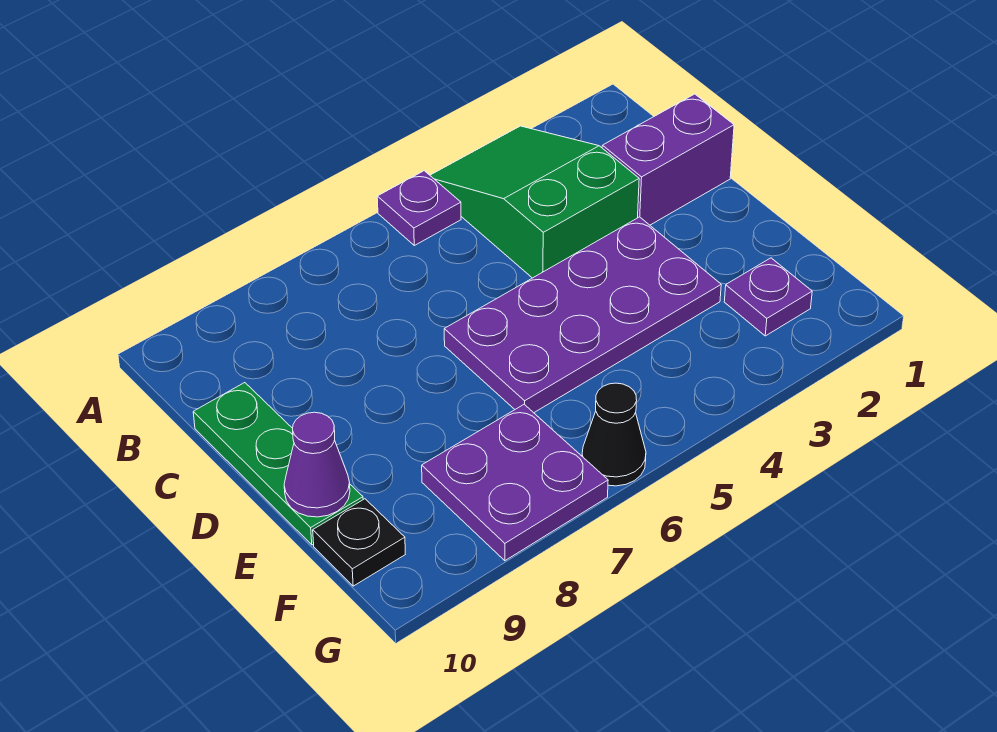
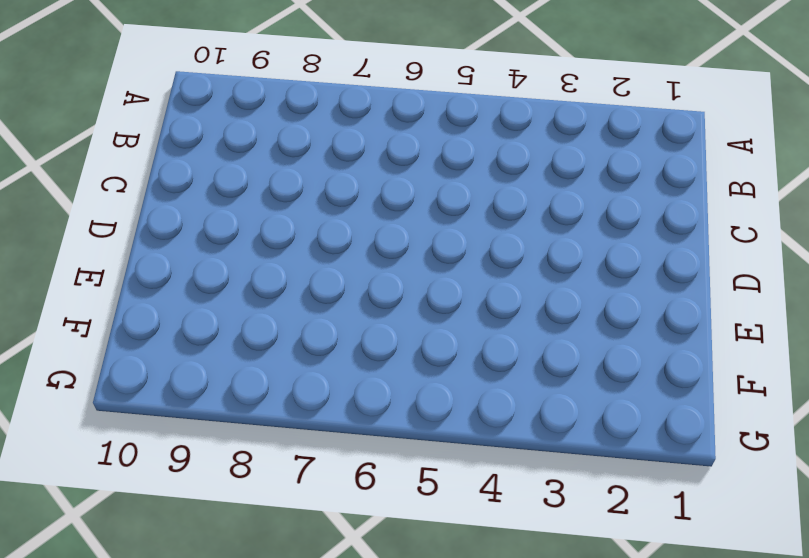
none -> green 2x3 slope [430,126,639,278]
none -> purple 1x1 plate [377,171,461,245]

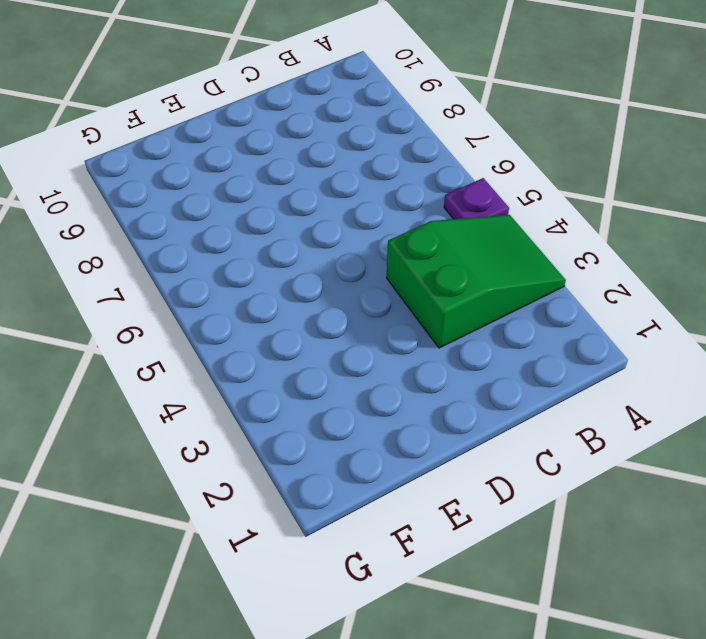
none -> purple 1x2 brick [602,94,734,225]
none -> green 1x3 plate [193,383,363,545]

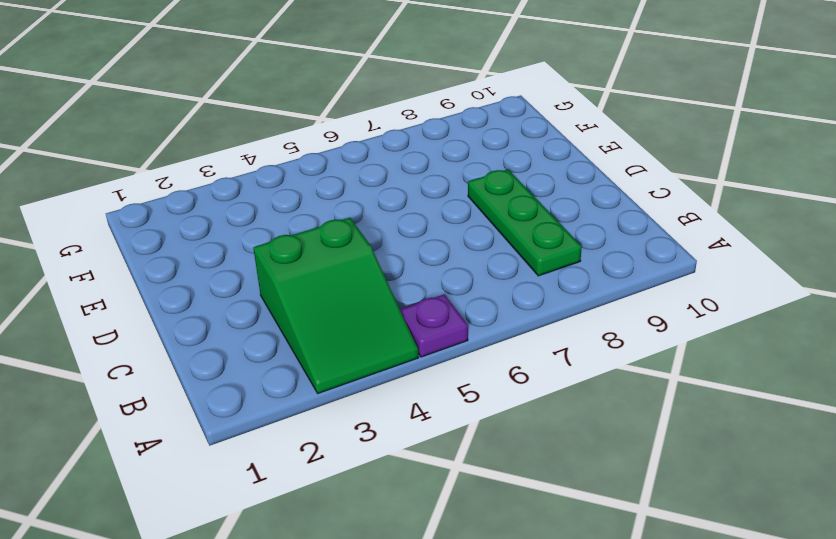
green 1x3 plate [468,169,582,276] -> green 1x3 plate moved to [193,383,363,545]
none -> purple 1x2 brick [602,94,734,225]
none -> purple 2x4 plate [444,217,721,413]

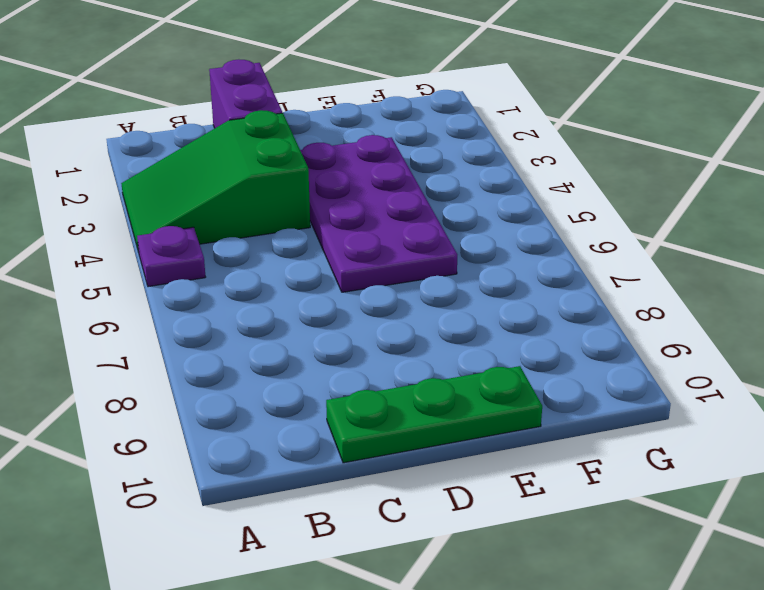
none -> purple 1x1 plate [724,258,812,336]
none -> purple 2x2 plate [422,404,608,561]

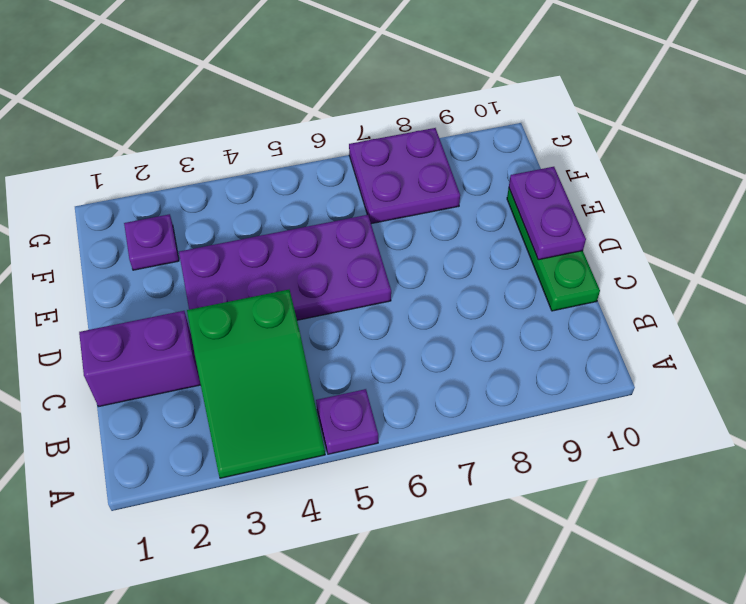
purple 1x2 plate [509,167,586,260] -> purple 1x1 cone [284,412,350,517]
none -> black 1x1 plate [313,499,405,586]
none -> black 1x1 cone [582,383,646,486]

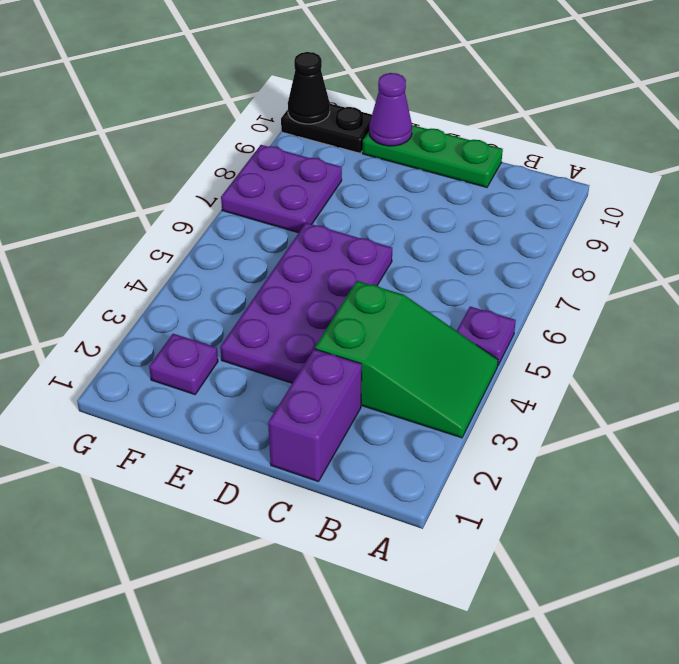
black 1x2 plate [281,104,372,153] -> black 1x1 plate [313,499,405,586]
black 1x1 cone [288,52,330,124] -> black 1x1 cone moved to [582,383,646,486]

